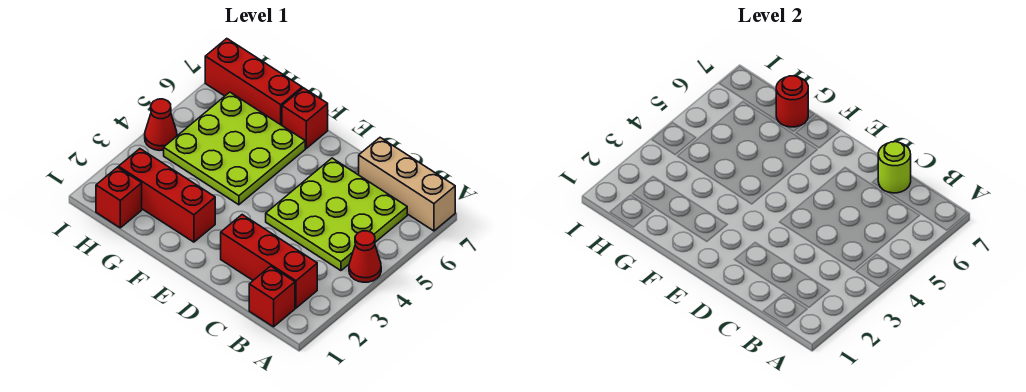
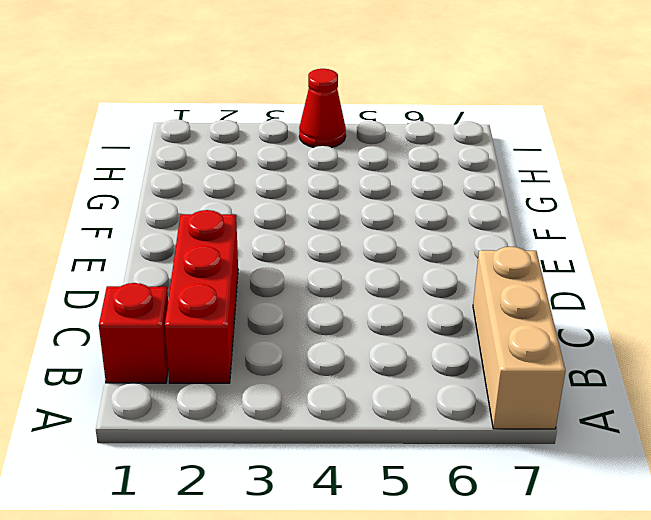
none -> red 1x1 cone [349,231,381,282]
none -> lime 3x3 plate [266,158,407,271]
none -> red 1x3 brick [119,149,215,242]

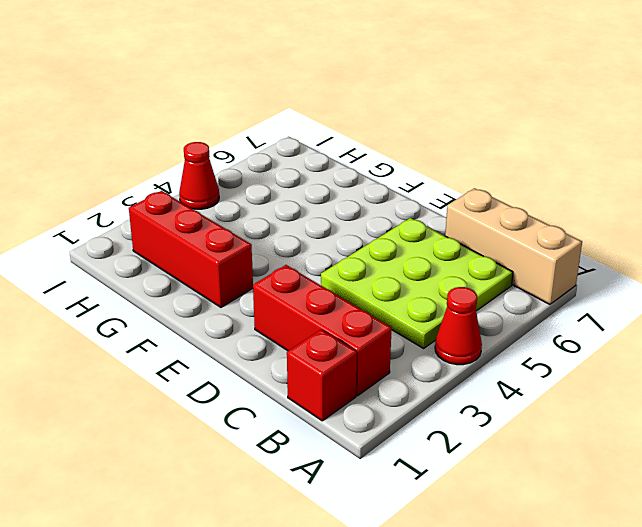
none -> lime 3x3 plate [164,92,305,205]
none -> red 1x1 brick [282,88,328,148]
none -> red 1x3 brick [205,39,302,125]

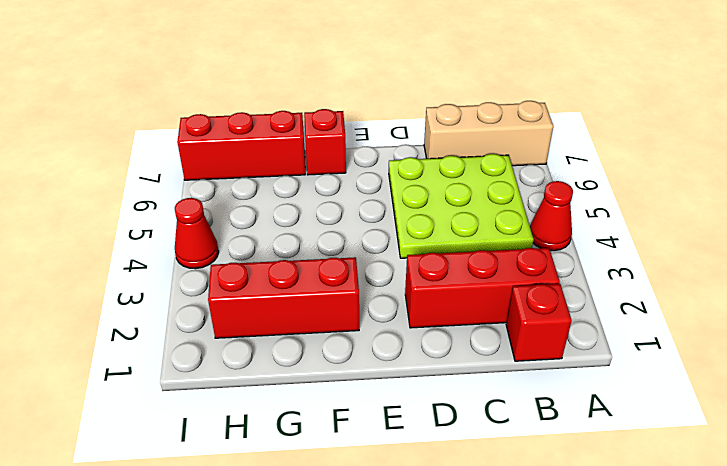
none -> lime 3x3 plate [164,92,305,205]
none -> red 1x1 brick [96,167,142,228]
none -> lime 1x1 round brick [878,142,911,193]

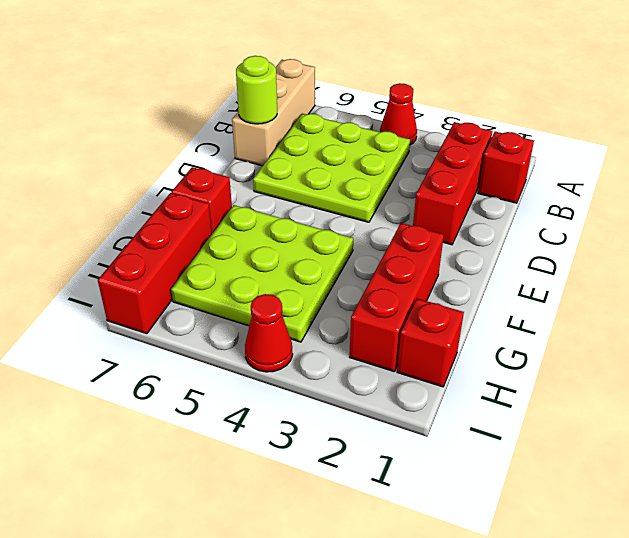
none -> red 1x1 round brick [776,76,808,127]

